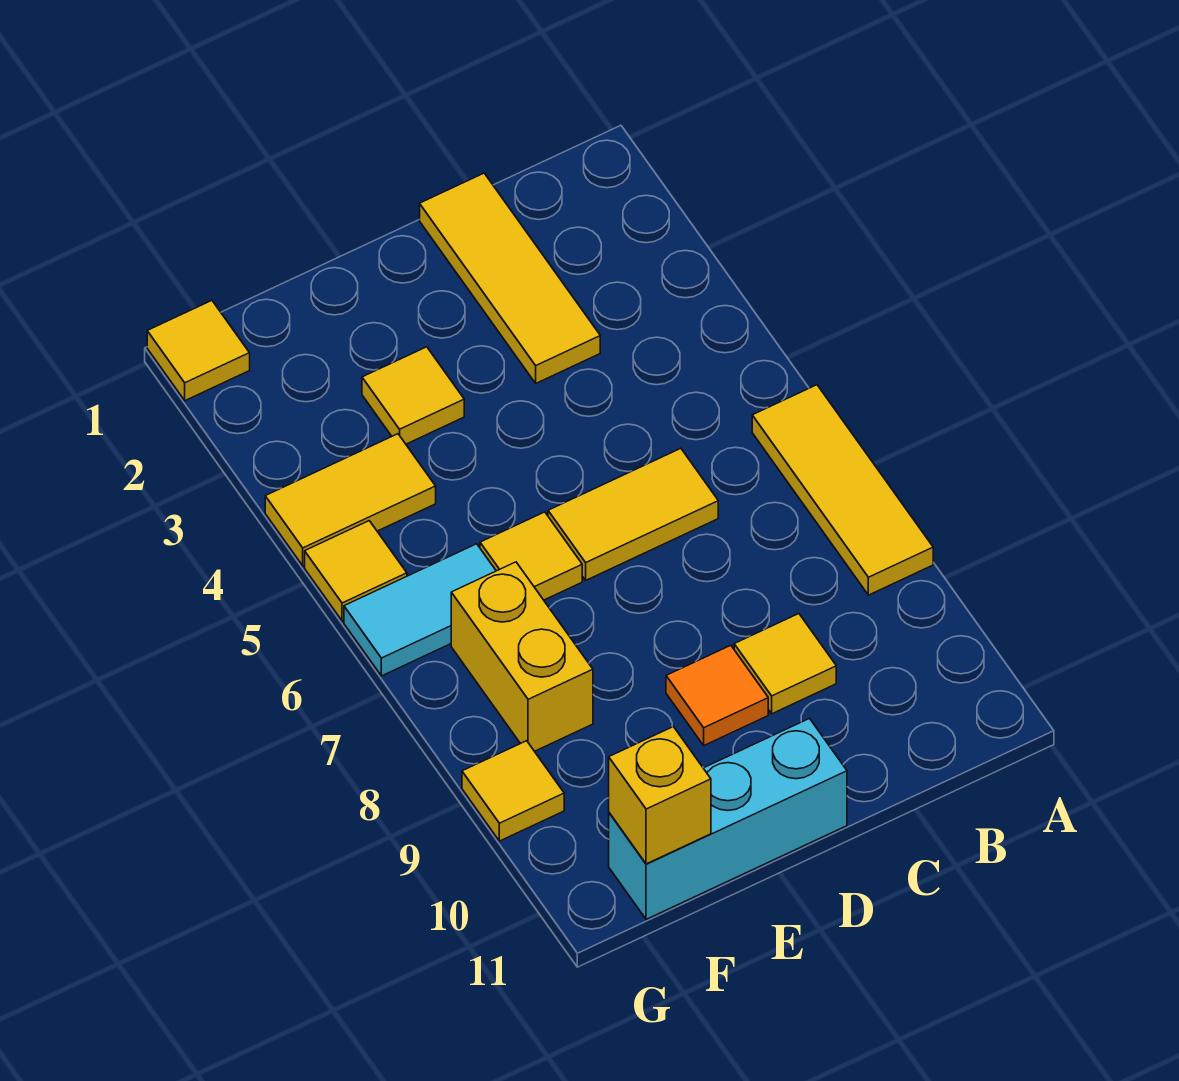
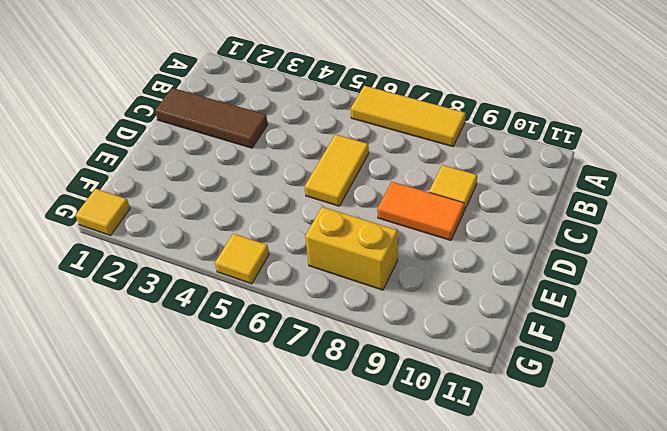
brown 1x3 tile [155,88,268,148] -> yellow 1x3 tile [420,173,600,383]
orange 1x2 tile [377,182,465,240] -> orange 1x1 tile [666,645,768,745]
none -> cyan 1x3 brick [609,719,847,919]
none -> yellow 1x1 tile [362,347,464,444]
none -> yellow 1x1 tile [480,512,582,600]

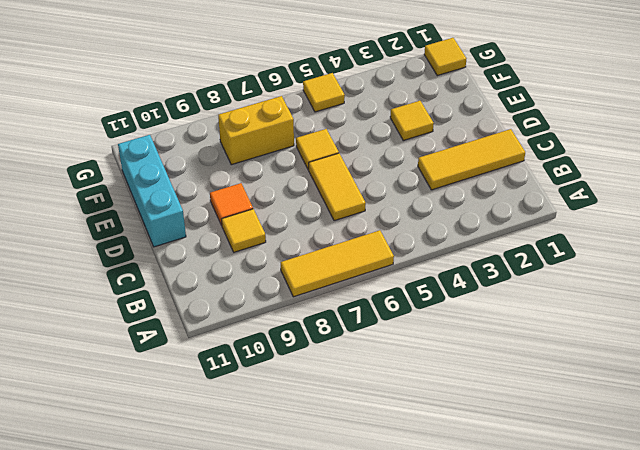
none -> yellow 1x2 tile [265,434,436,566]
none -> cyan 1x2 tile [344,544,496,676]
none -> yellow 1x1 tile [462,741,564,841]

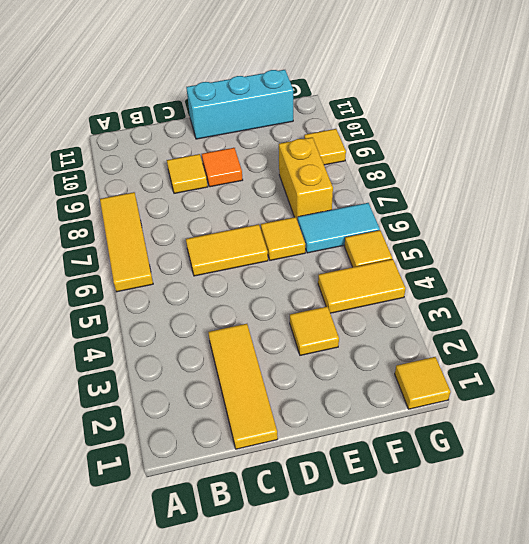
none -> yellow 1x1 brick [609,727,711,864]

